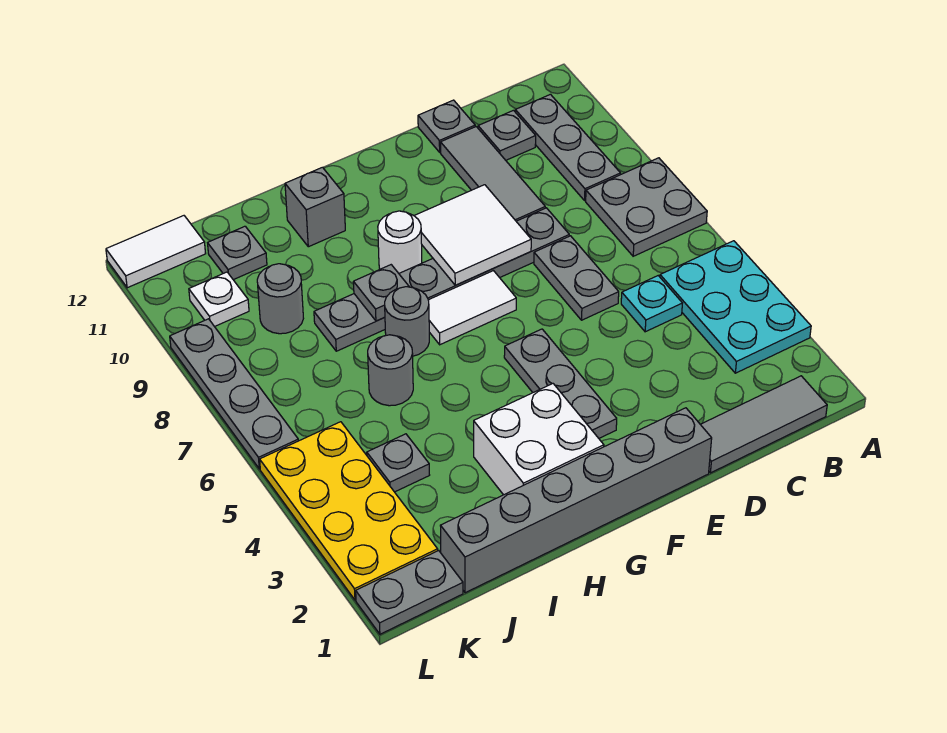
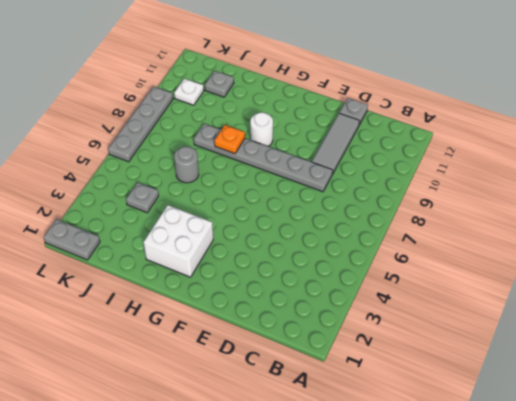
orange 1x1 plate [215,125,245,154] -> grey 1x1 plate [353,265,409,321]
none -> cyan 2x3 plate [660,241,811,373]
none -> grey 2x2 plate [586,158,707,256]
none -> grey 1x3 tile [700,376,827,473]

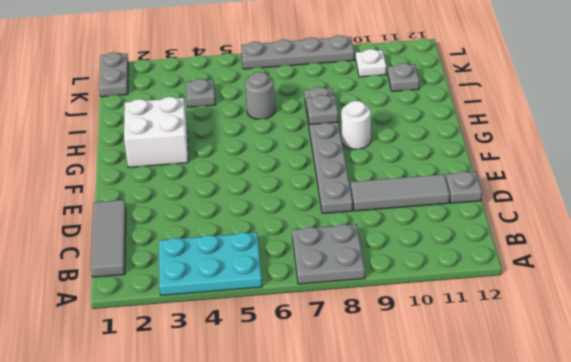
none -> grey 1x3 plate [515,94,621,200]
none -> cyan 1x1 plate [621,276,682,332]
none -> grey 1x1 plate [478,110,536,160]

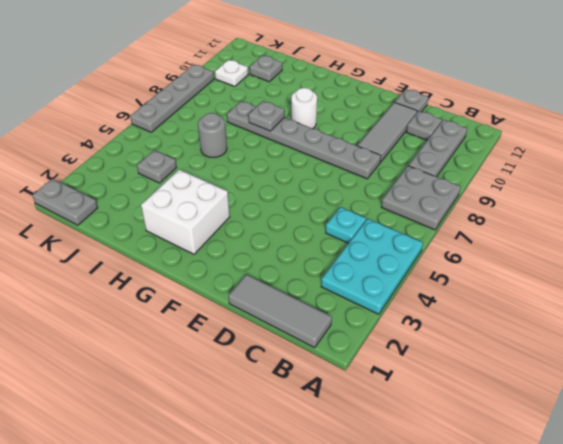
none -> grey 1x2 plate [534,236,619,320]
none -> grey 1x6 brick [440,408,712,593]
none -> grey 1x3 plate [504,329,617,438]

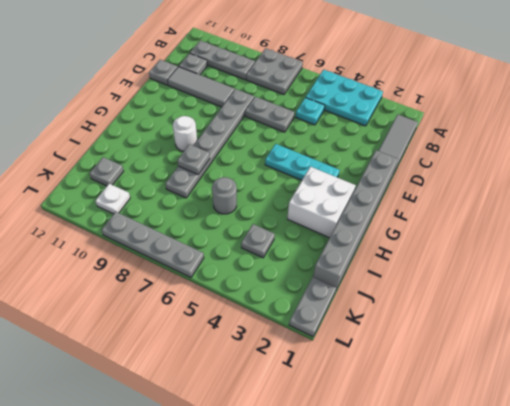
cyan 1x3 plate [265,144,340,180] -> grey 1x3 plate [504,329,617,438]
none -> white 1x2 tile [428,271,516,345]
none -> grey 1x1 round brick [385,287,429,356]
none -> grey 1x1 brick [285,167,345,247]

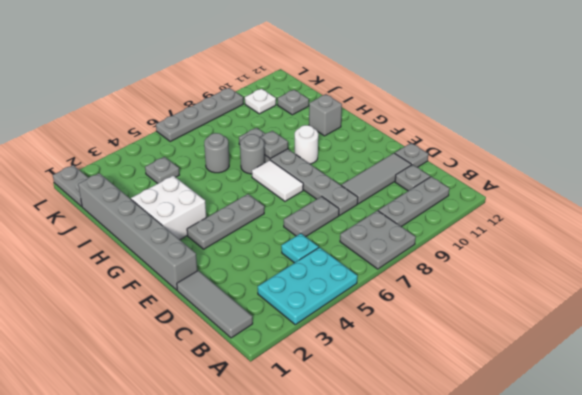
none -> grey 1x1 round brick [257,264,303,334]
none -> yellow 2x4 plate [260,422,438,600]
none -> white 1x2 tile [106,216,206,288]

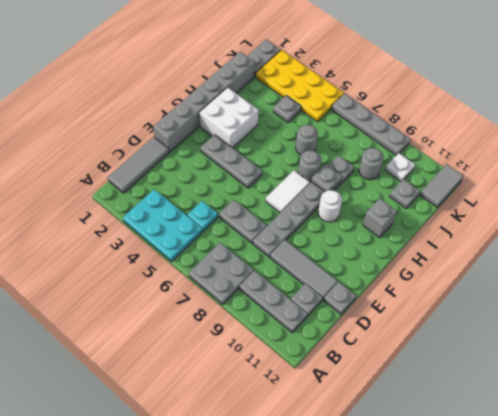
grey 1x2 tile [420,164,463,207] -> white 1x2 tile [106,216,206,288]
none -> white 2x2 tile [414,185,531,285]

